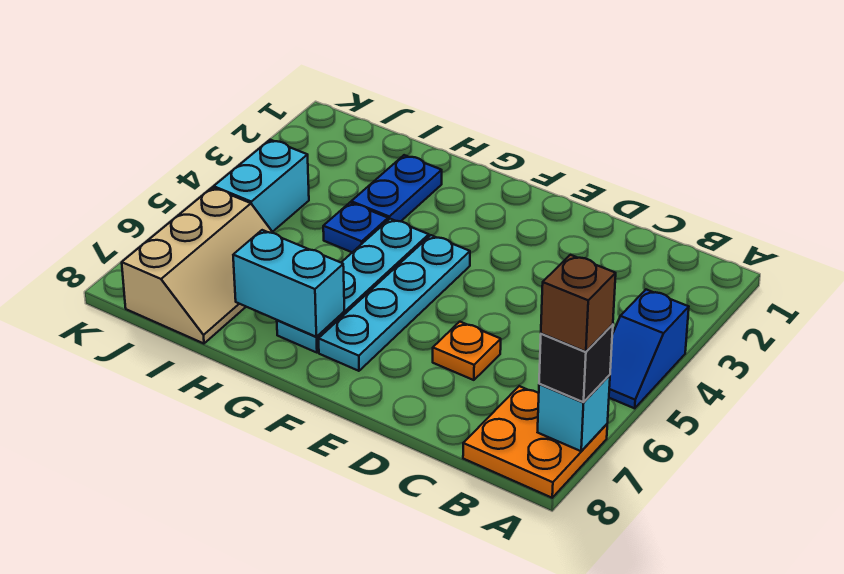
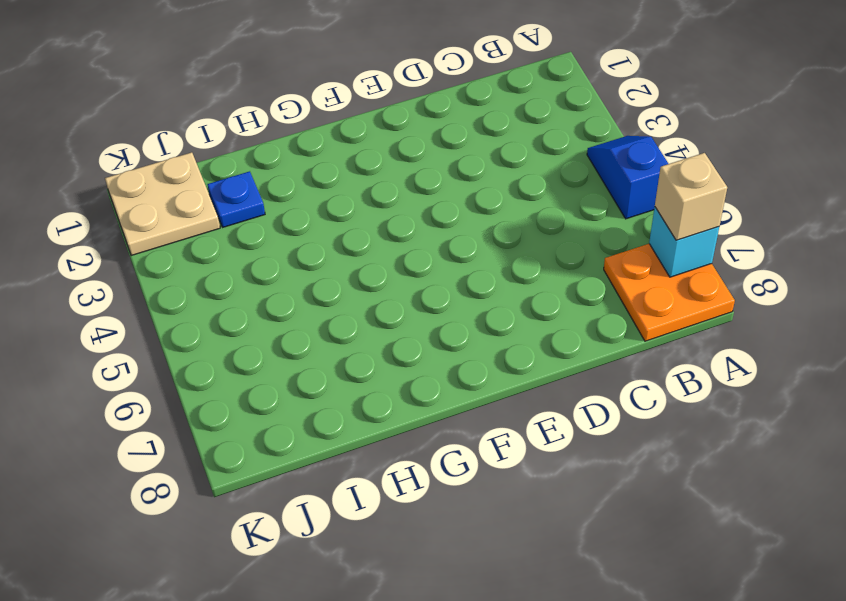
blue 1x2 slope [587,136,668,219] -> blue 1x2 slope turned to [609,290,689,408]
tan 1x1 brick [655,153,727,240] -> black 1x1 brick [539,324,613,402]
blue 1x1 plate [207,171,265,227] -> blue 1x1 plate moved to [323,203,388,252]
tan 2x2 plate [105,152,220,256] -> none
none -> orange 1x1 plate [433,322,501,380]
none -> cyan 1x4 plate [319,235,470,371]
none -> cyan 1x4 plate [277,219,429,353]

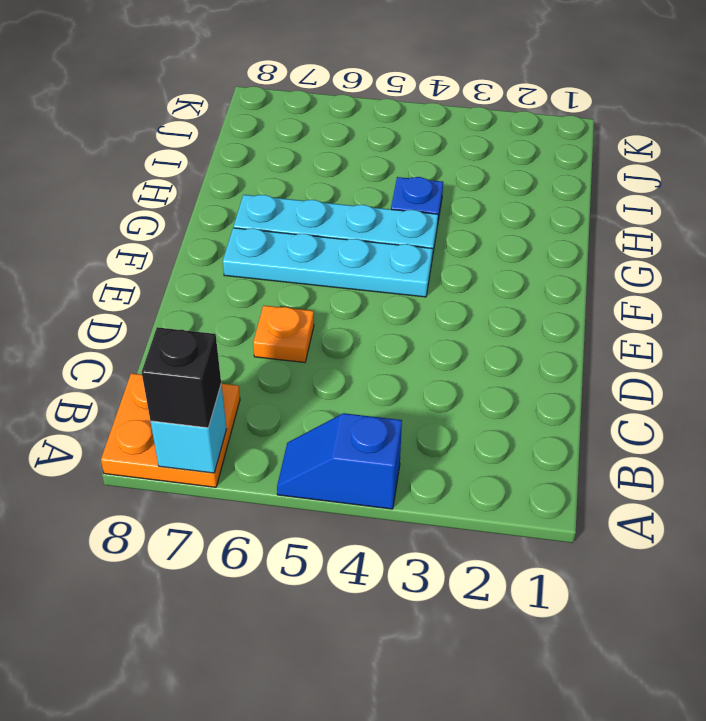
none -> blue 1x2 plate [351,155,442,221]
none -> tan 2x3 slope [122,187,273,344]
none -> cyan 1x2 brick [214,140,309,232]

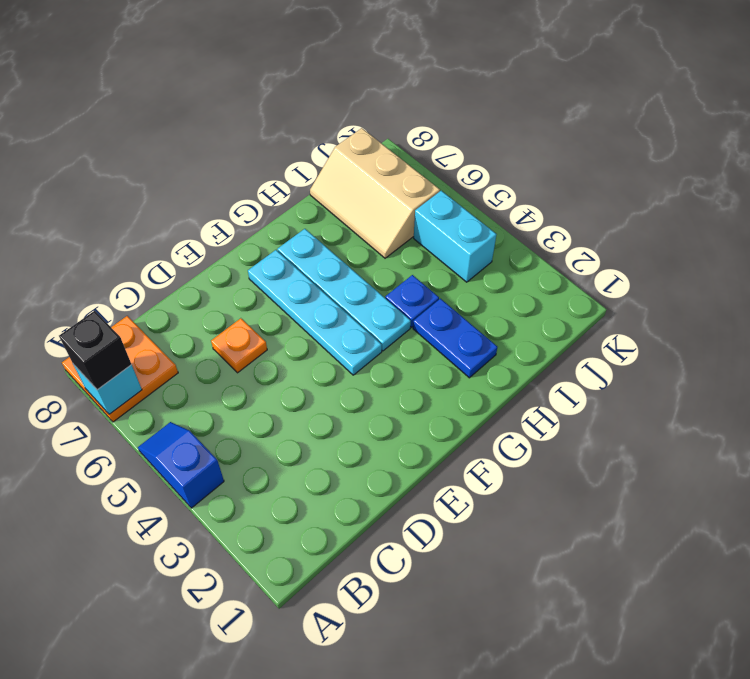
none -> cyan 1x2 brick [233,230,344,337]
none -> brown 1x1 brick [541,255,616,352]

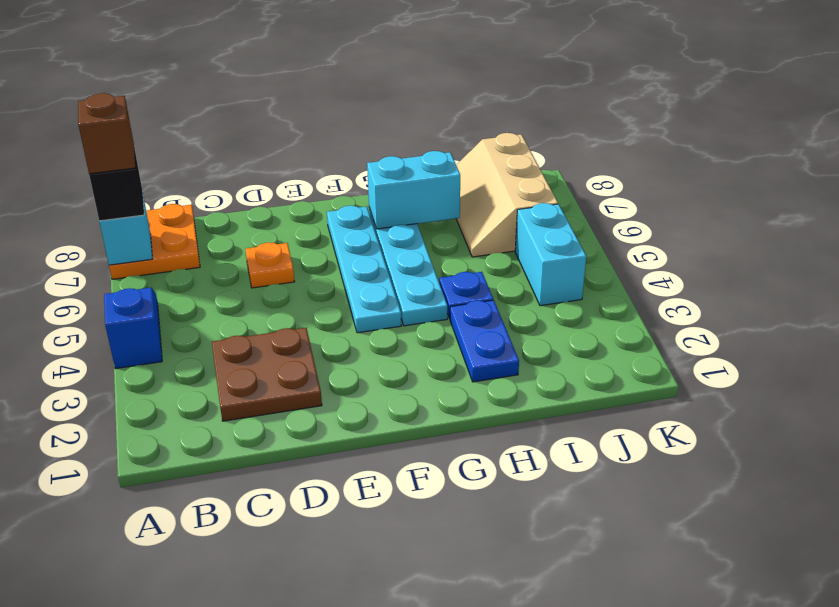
brown 2x2 plate [212,328,322,421] -> none

